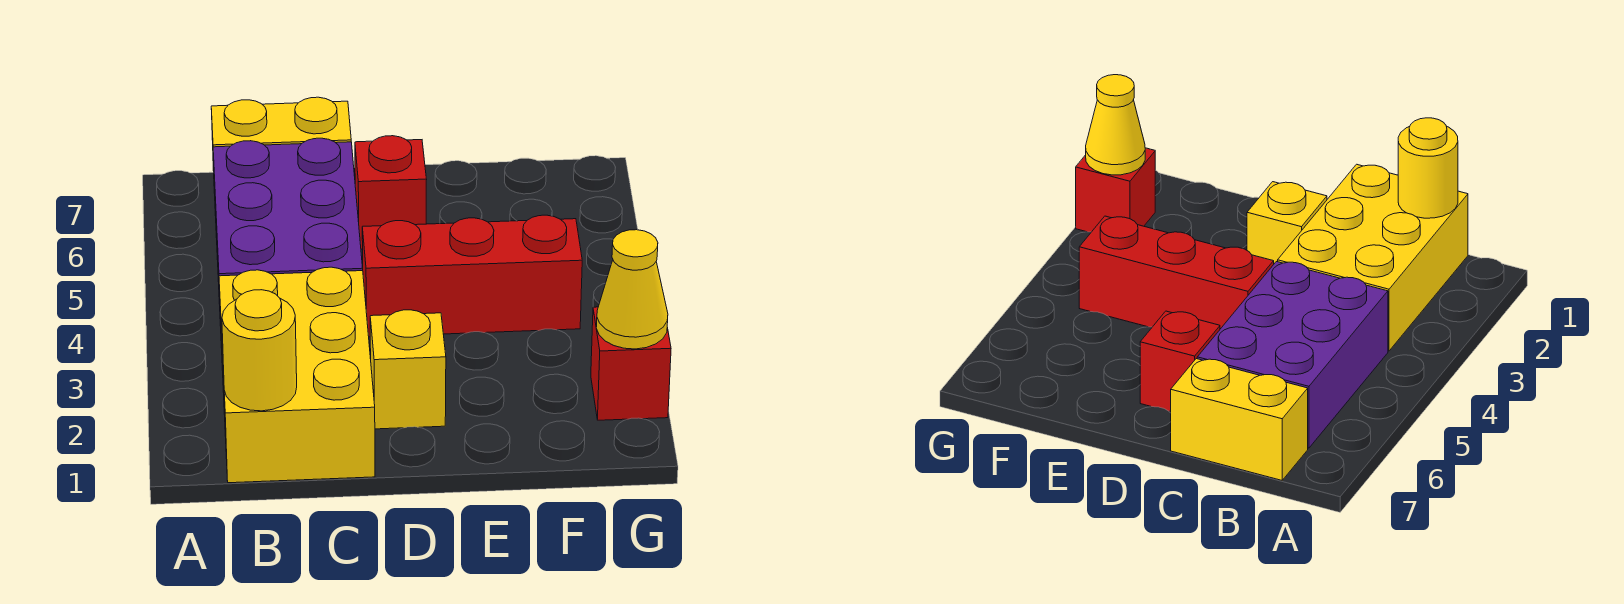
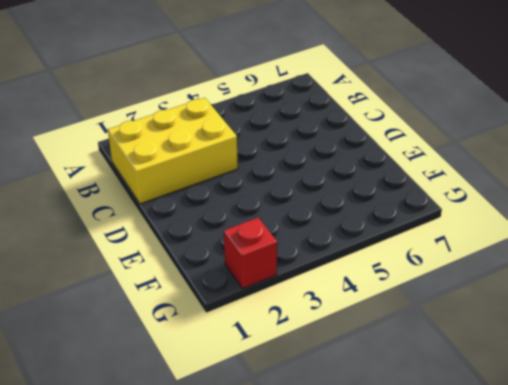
none -> purple 2x3 brick [213,138,363,326]
none -> yellow 1x2 brick [211,97,351,193]

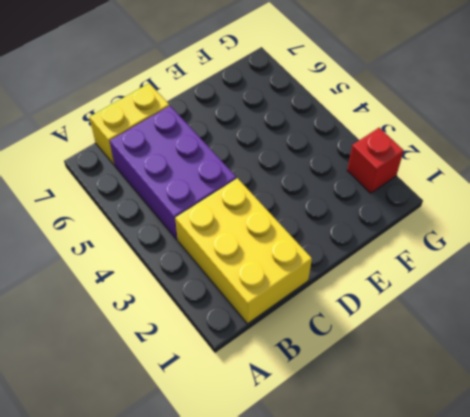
none -> yellow 1x1 brick [370,310,446,429]
none -> red 1x3 brick [362,215,582,337]

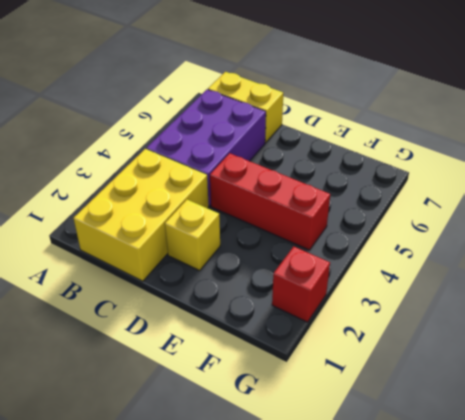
none -> red 1x1 brick [355,136,427,249]
none -> yellow 1x1 round brick [222,290,297,411]

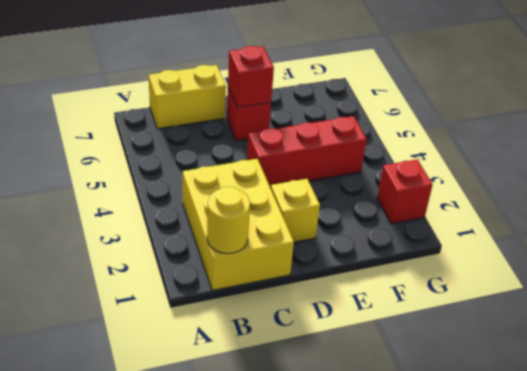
red 1x1 brick [228,46,274,108] -> none
none -> purple 2x3 brick [213,138,363,326]
none -> yellow 1x1 cone [596,230,668,349]

